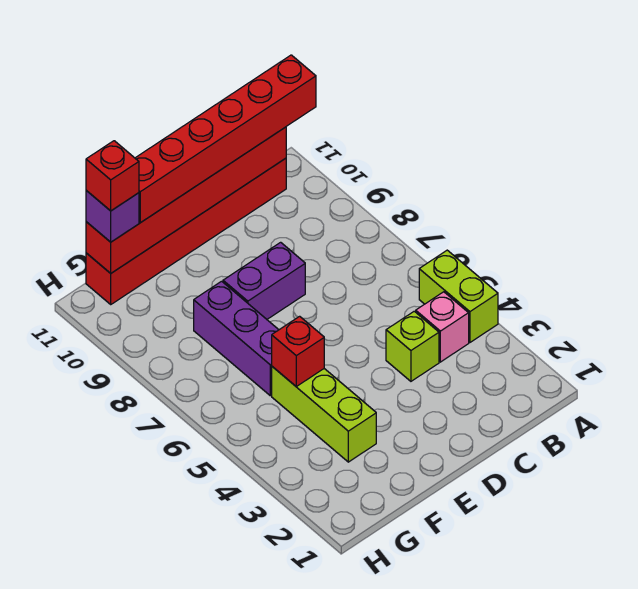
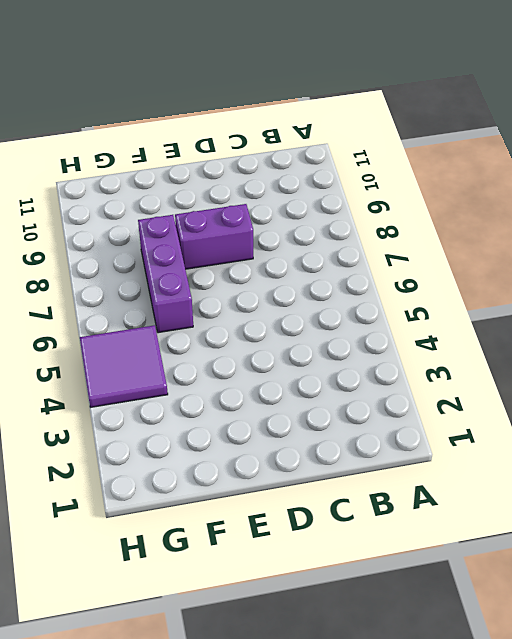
purple 2x2 tile [80,325,168,407] -> none
none -> lime 1x2 brick [419,250,498,342]
none -> pink 1x1 brick [416,292,469,362]
none -> red 1x6 brick [86,158,286,304]

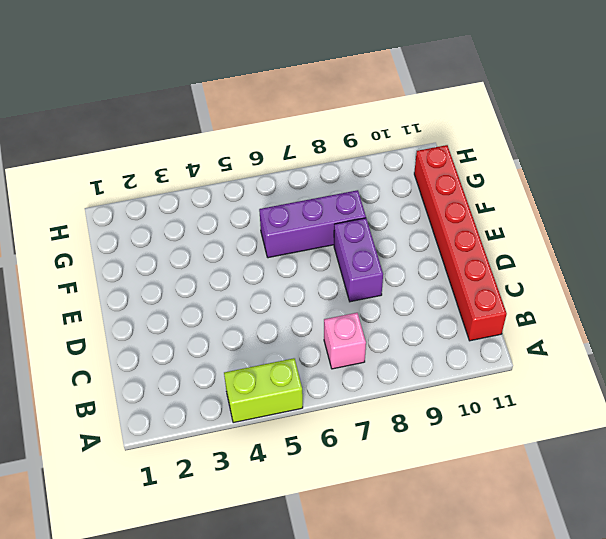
pink 1x1 brick [324,313,366,369] -> pink 1x1 brick moved to [416,292,469,362]
none -> lime 1x1 brick [386,311,439,381]
none -> lime 1x3 brick [272,367,376,462]
none -> red 1x6 brick [86,127,286,273]

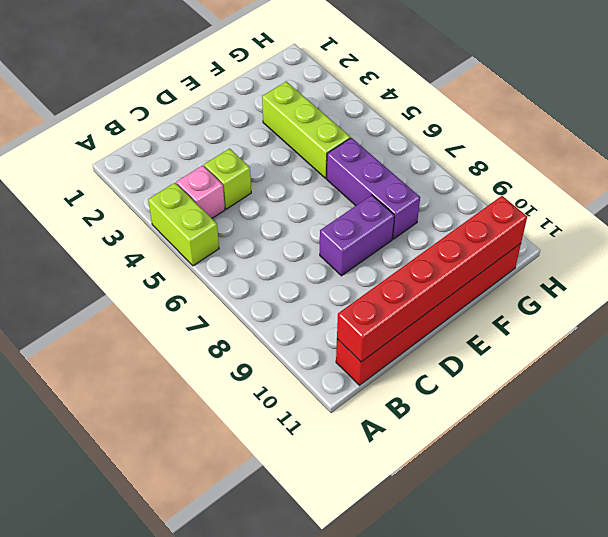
none -> red 1x1 brick [272,316,324,386]
none -> red 1x6 brick [135,55,316,223]
none -> purple 1x1 brick [86,191,139,242]

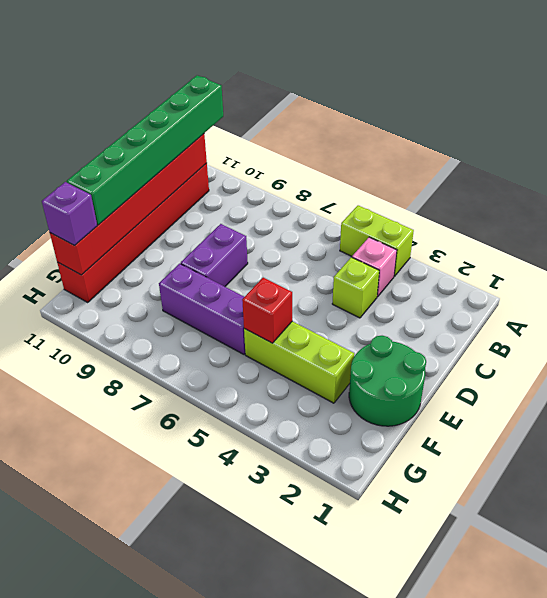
green 1x6 brick [67,75,223,225] -> red 1x6 brick [135,55,316,223]
green 2x2 round brick [349,336,426,426] -> none
none -> red 1x1 brick [86,141,139,211]

